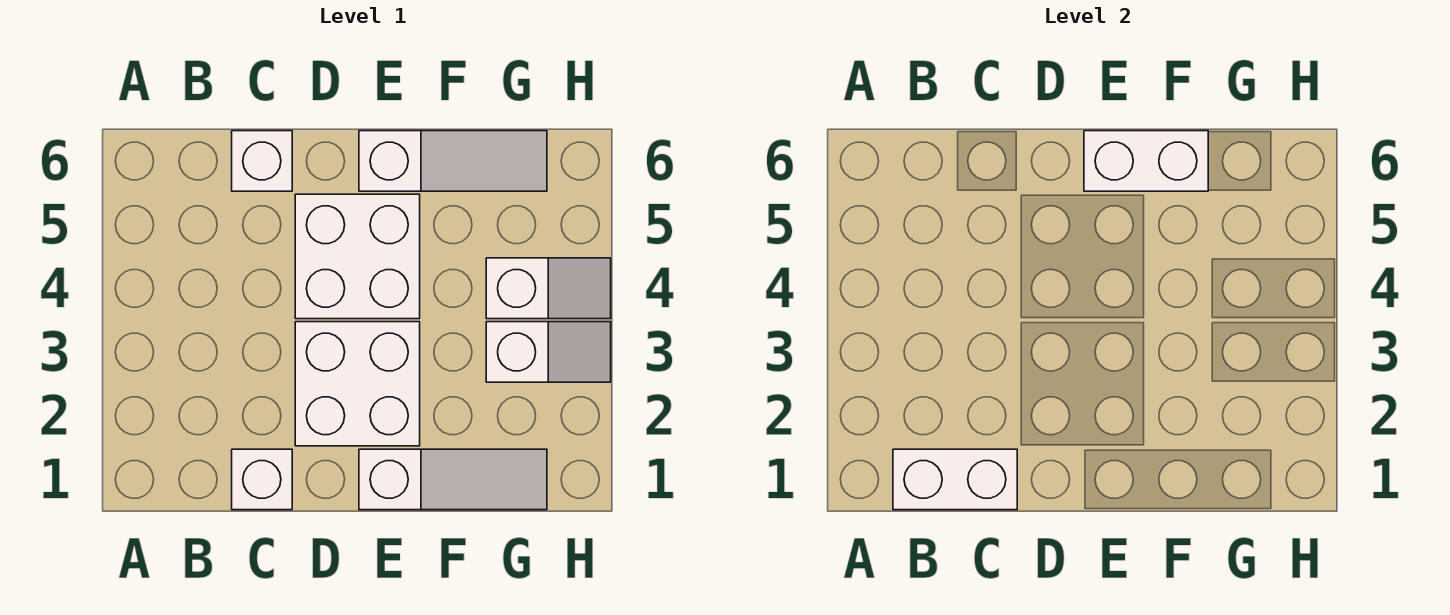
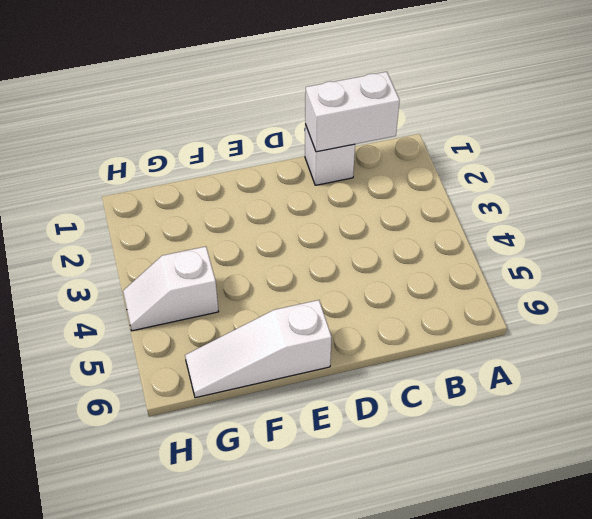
none -> white 1x1 brick [232,131,292,191]
none -> white 2x2 brick [295,322,420,446]

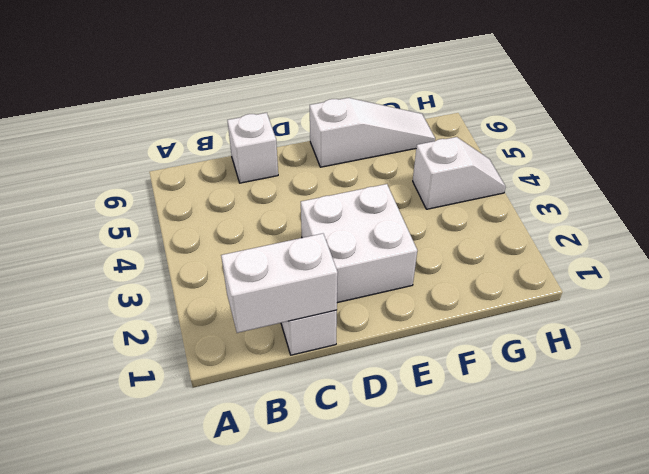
none -> white 2x2 brick [295,194,420,319]
none -> white 1x3 slope [359,449,547,510]

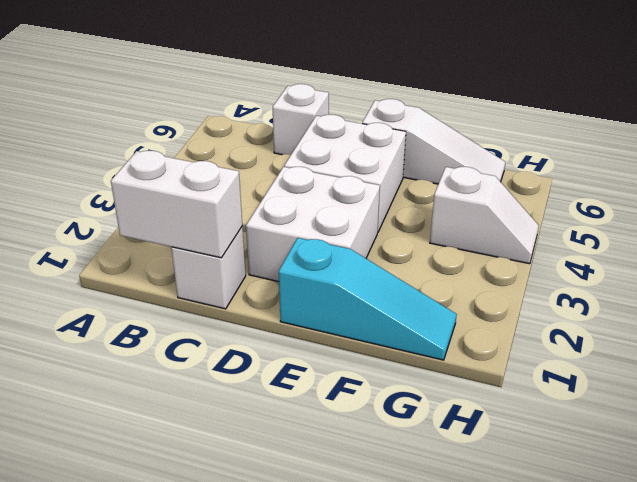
cyan 1x3 slope [279,238,457,360] -> white 1x3 slope [359,449,547,510]
none -> white 1x2 slope [486,322,611,382]
none -> white 1x2 brick [1084,131,1208,191]

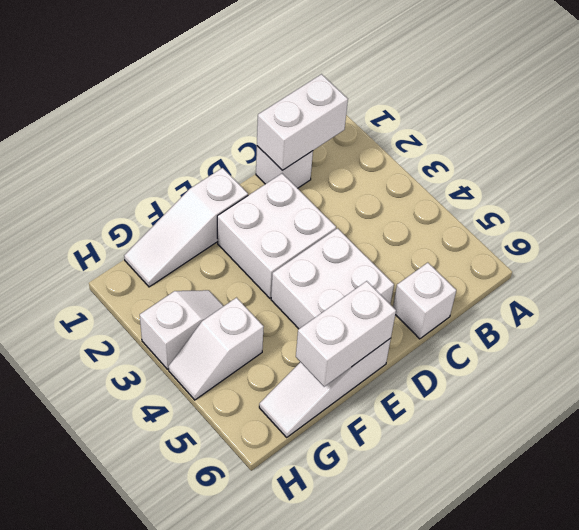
white 1x2 slope [140,290,223,369] -> white 1x2 slope turned to [486,322,611,382]

